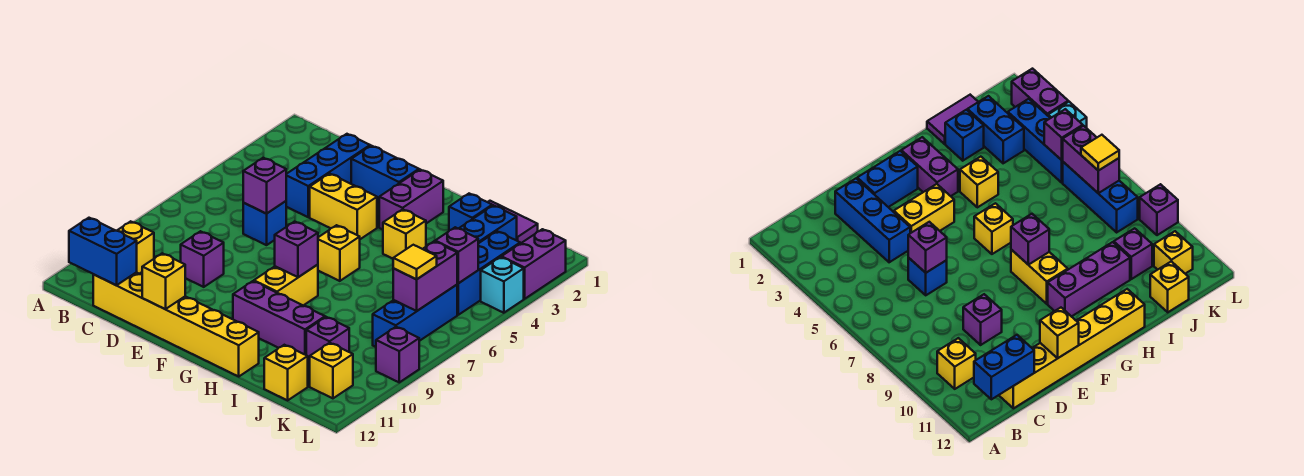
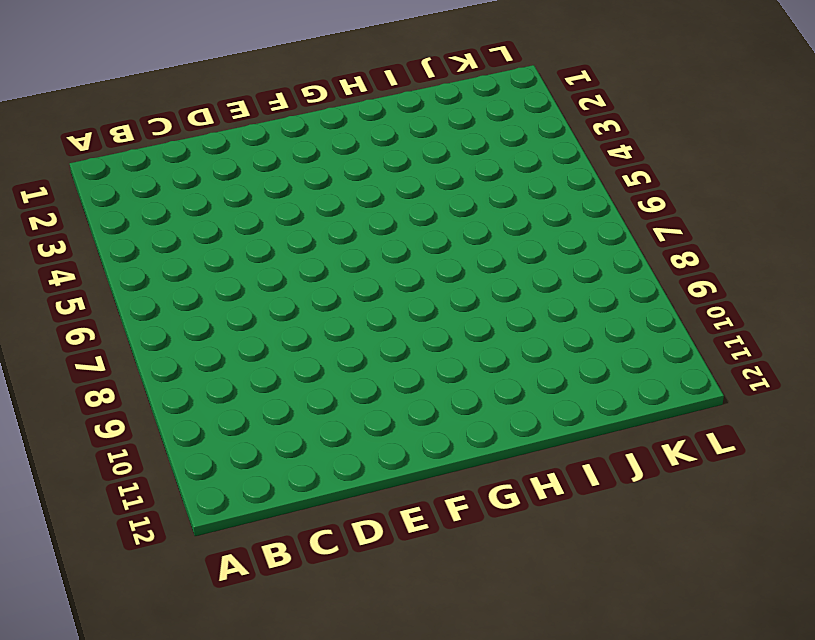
none -> yellow 1x1 brick [117,221,154,274]
none -> yellow 1x6 brick [93,272,259,376]
none -> blue 1x3 brick [286,134,370,217]
none -> blue 1x1 brick [243,201,286,245]

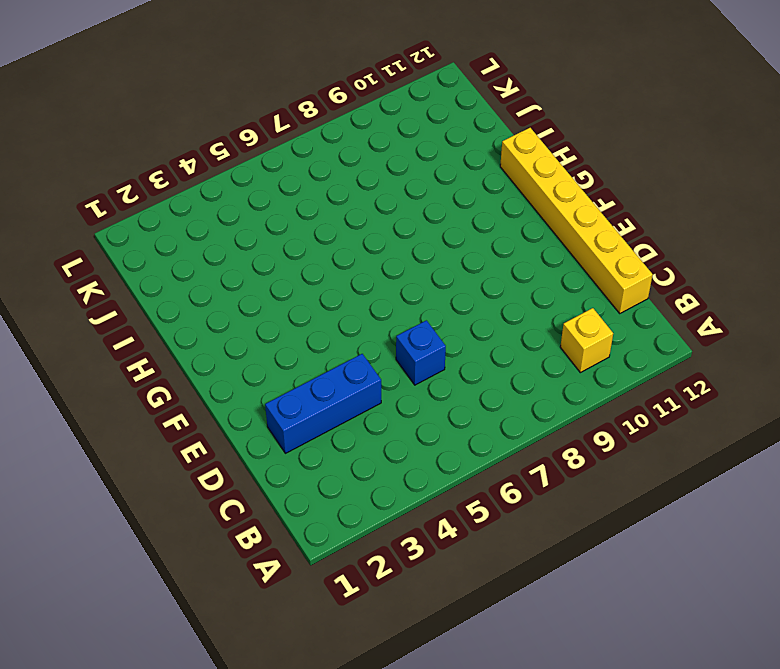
none -> purple 1x1 brick [181,231,224,287]
none -> blue 1x2 brick [351,146,419,203]
none -> yellow 1x2 brick [310,174,377,239]
none -> purple 1x2 brick [379,170,443,230]

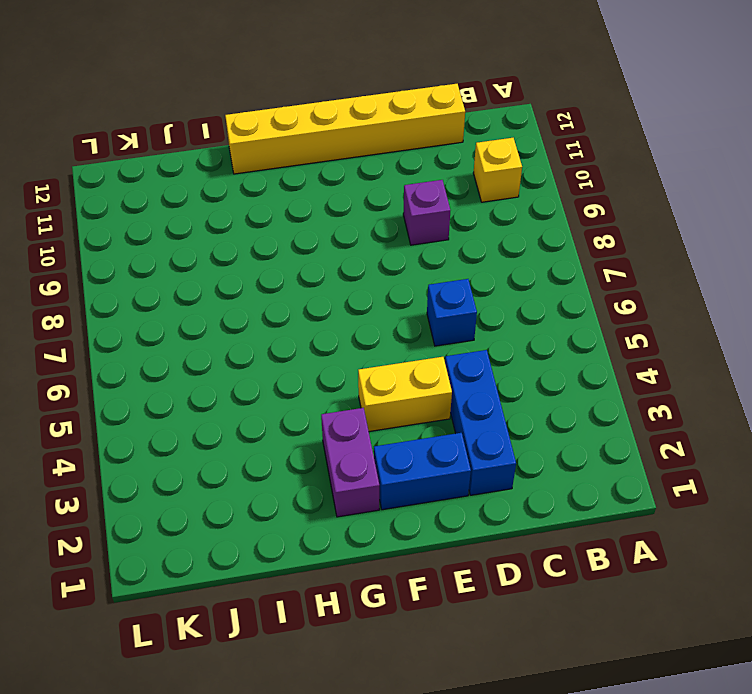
none -> yellow 1x1 brick [318,225,360,281]
none -> yellow 1x2 brick [254,265,318,306]
none -> purple 1x3 brick [233,281,325,355]
none -> yellow 1x1 brick [383,209,426,259]

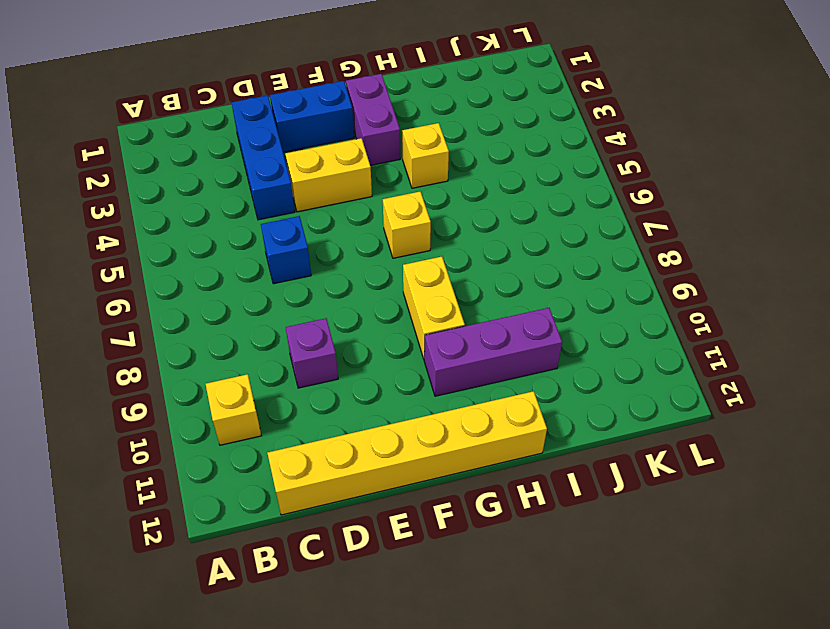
none -> purple 1x2 tile [488,201,538,244]
none -> blue 1x1 brick [449,194,492,230]
none -> blue 1x2 brick [459,205,517,243]
none -> purple 1x1 brick [306,317,349,363]

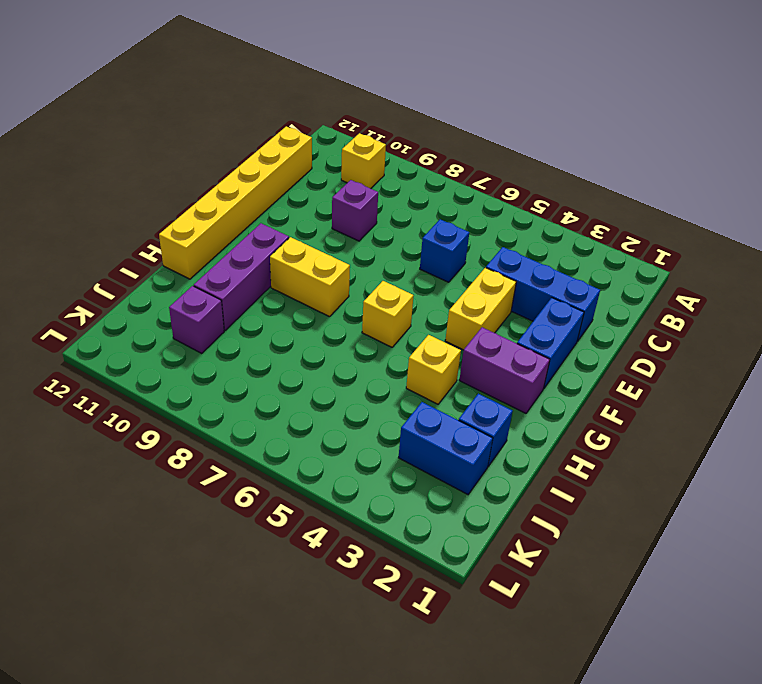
none -> purple 1x2 tile [488,201,538,244]
none -> yellow 1x1 brick [264,345,308,400]
none -> blue 1x3 brick [457,231,520,315]
none -> blue 1x3 brick [373,285,457,347]

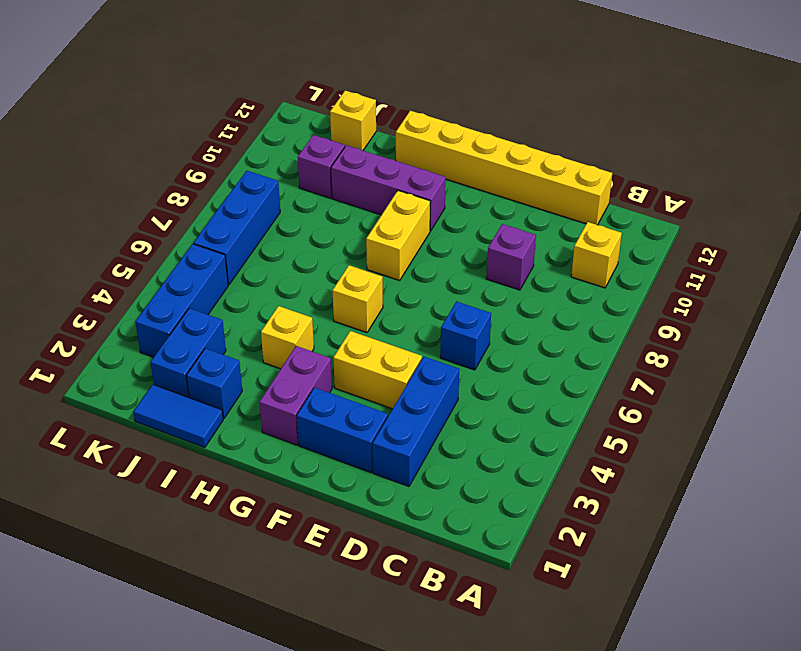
blue 1x2 tile [133,385,223,448] -> purple 1x2 tile [488,201,538,244]
none -> yellow 1x1 brick [310,343,353,398]
none -> purple 1x2 brick [501,229,566,299]
none -> cyan 1x1 brick [481,257,524,313]
none -> purple 1x1 brick [376,327,419,382]

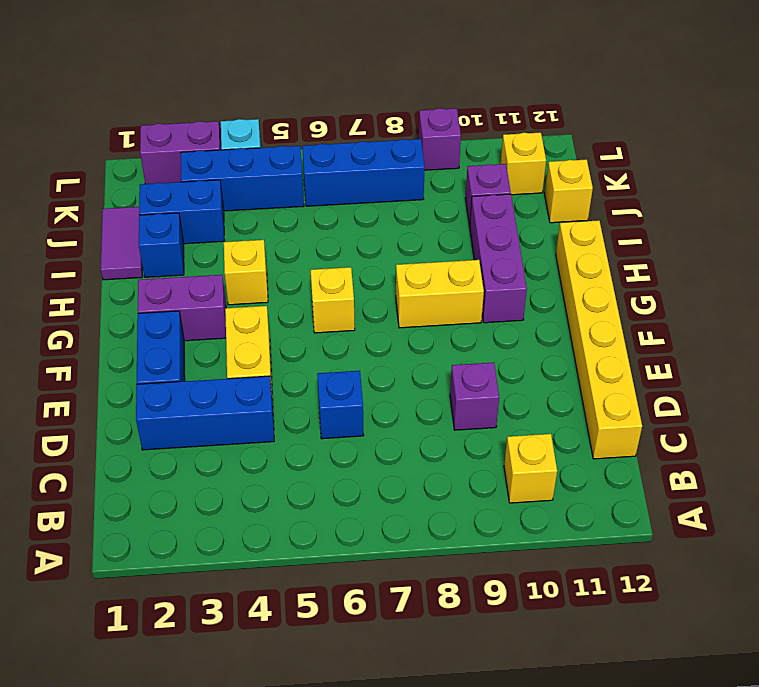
none -> blue 1x2 brick [69,218,137,285]
none -> purple 1x1 brick [243,158,286,214]
none -> yellow 1x1 brick [142,253,185,309]
none -> purple 1x1 brick [275,222,318,277]

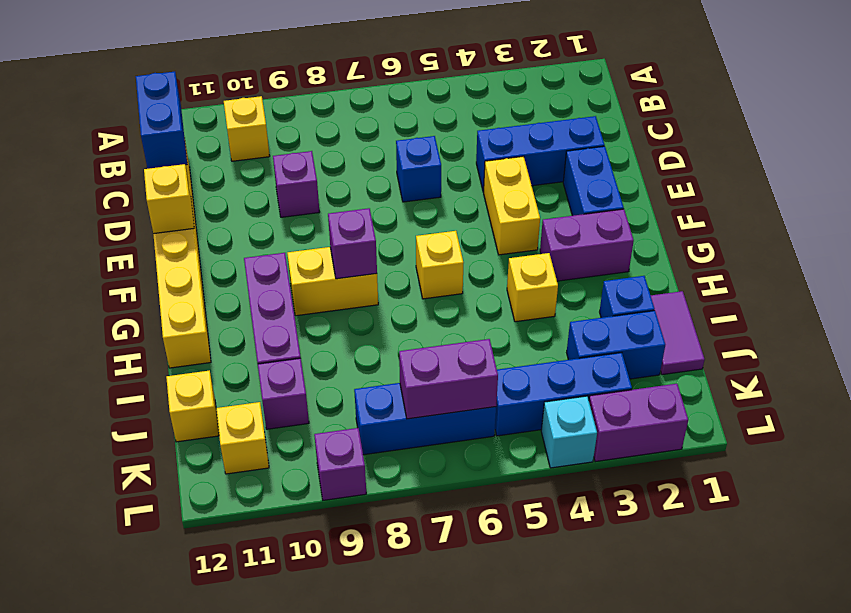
none -> purple 1x1 brick [243,158,286,214]
none -> purple 1x1 brick [435,227,478,283]
none -> yellow 1x1 tile [393,245,437,279]

